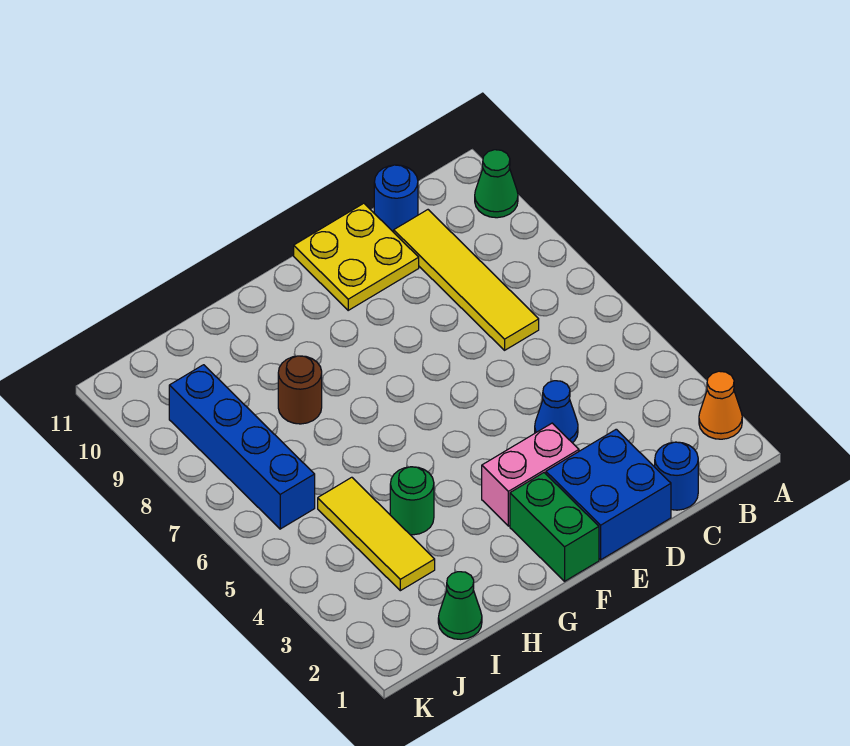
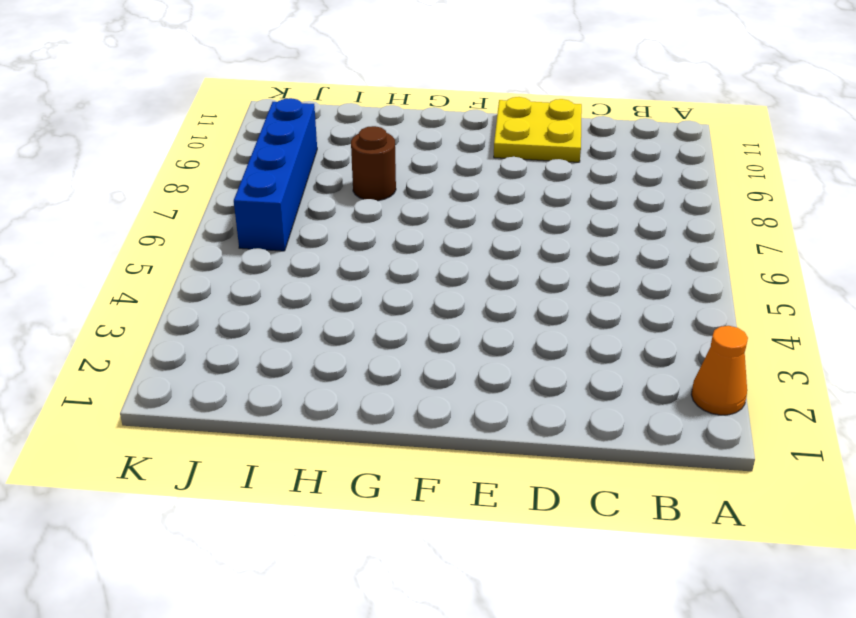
none -> green 1x1 cone [475,150,518,218]
none -> blue 1x1 round brick [655,442,698,510]
none -> yellow 1x4 tile [394,210,539,350]

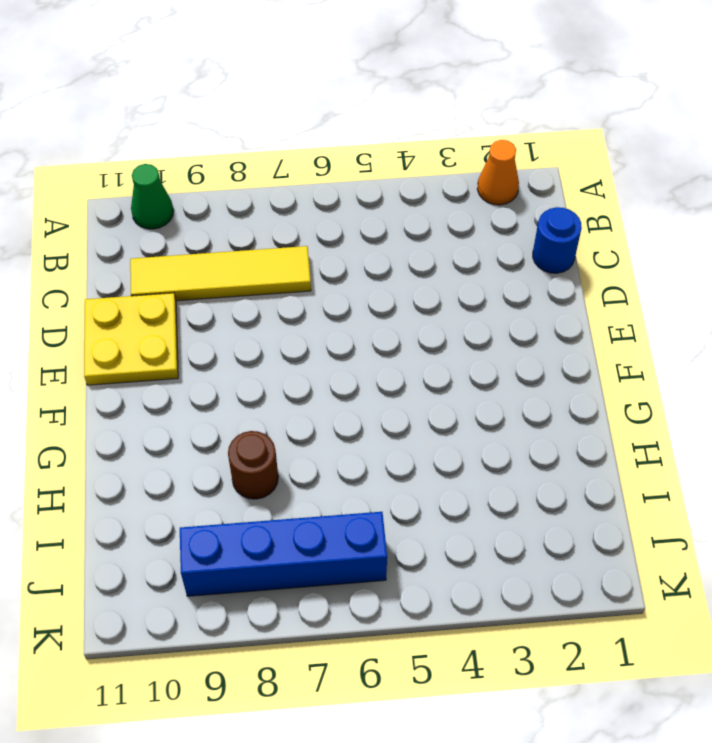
none -> blue 1x1 round brick [374,165,418,232]
none -> blue 2x2 brick [546,429,671,560]
none -> blue 1x1 cone [535,381,578,443]

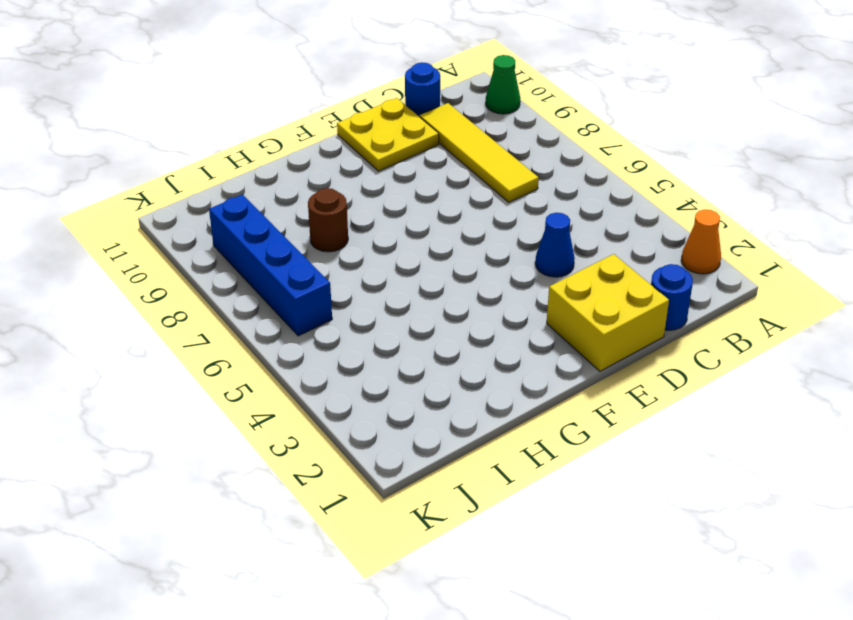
yellow 2x2 brick [547,254,669,371] -> blue 2x2 brick [546,429,671,560]
none -> pink 1x2 brick [482,423,579,526]
none -> green 1x2 brick [510,473,599,581]
none -> green 1x1 round brick [390,467,434,535]

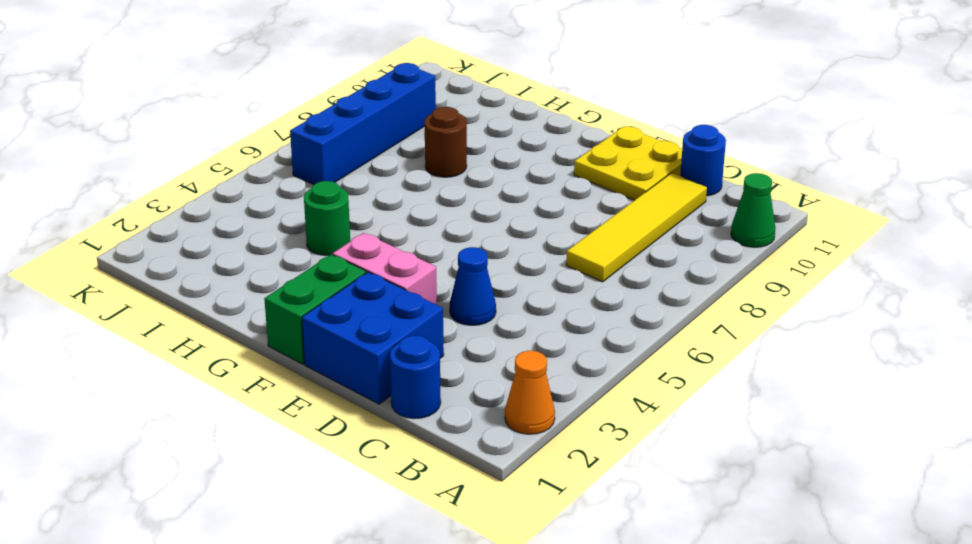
none -> green 1x1 cone [438,572,482,639]
none -> yellow 1x3 tile [318,477,435,591]

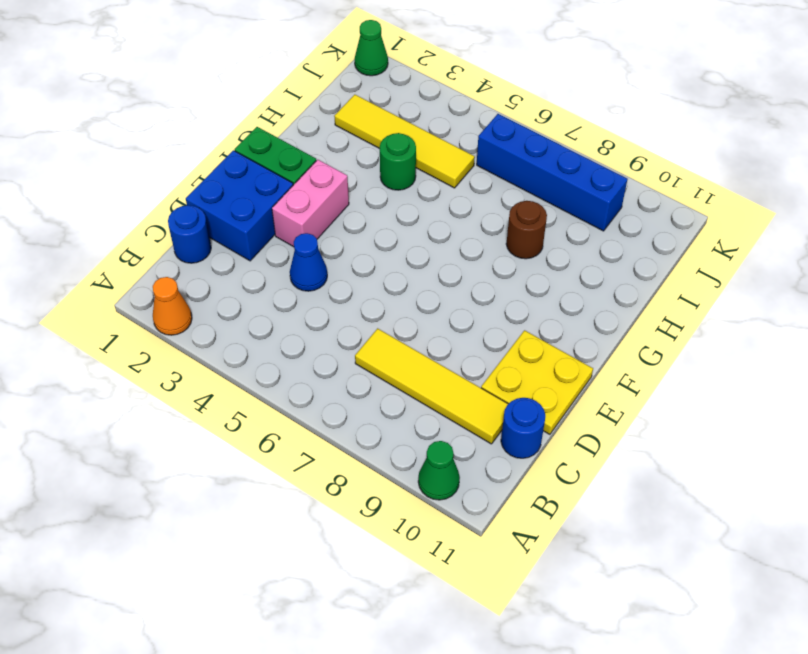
yellow 1x4 tile [334,95,475,188] -> yellow 1x3 tile [318,477,435,591]
green 1x1 cone [355,20,388,76] -> green 1x1 cone moved to [438,572,482,639]

